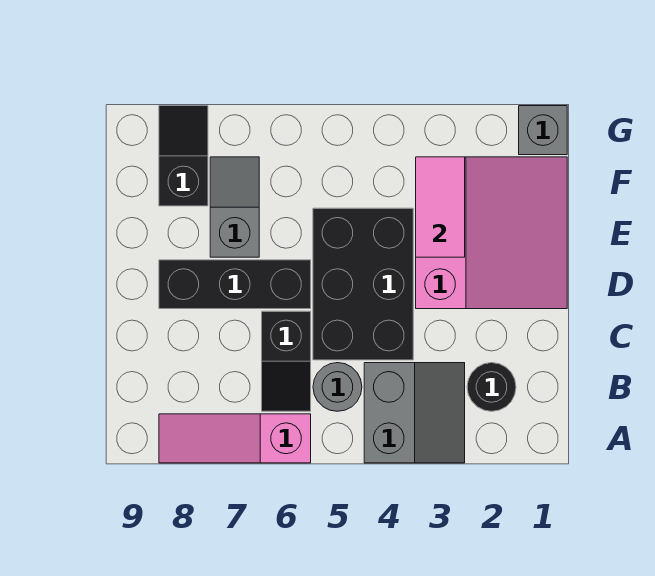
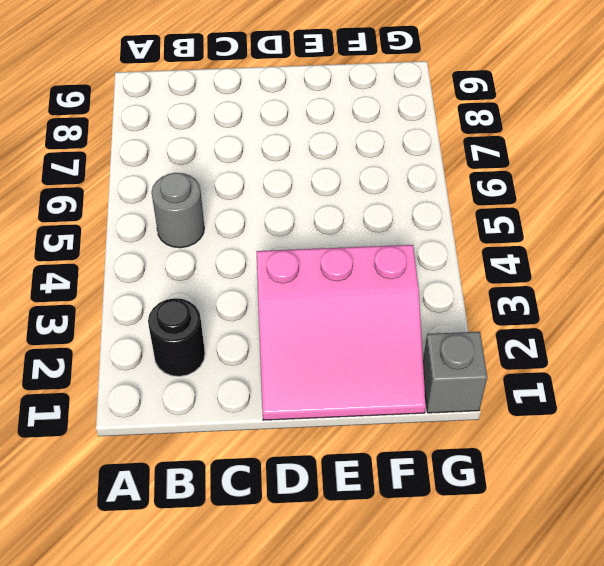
none -> grey 2x2 slope [364,363,465,463]
none -> pink 1x3 slope [159,414,311,463]
none -> black 1x2 slope [262,311,311,411]

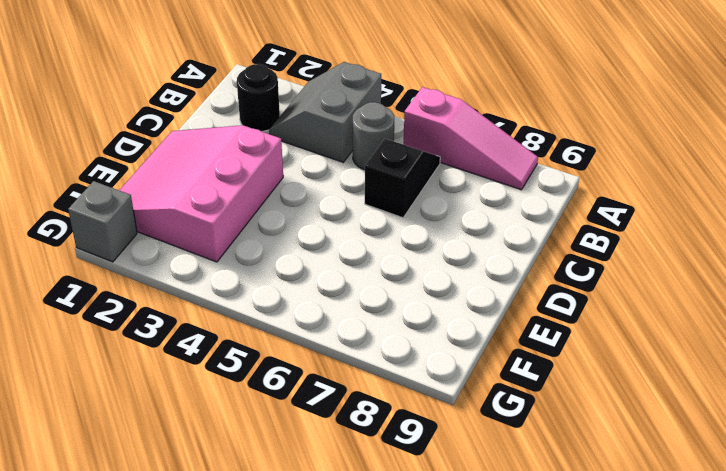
none -> black 2x3 brick [313,208,413,360]
none -> black 1x3 brick [159,260,311,309]
none -> grey 1x2 slope [210,157,259,257]

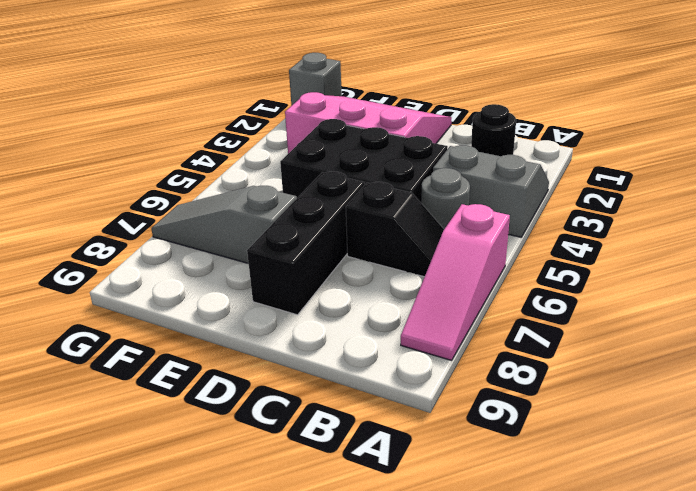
grey 1x3 slope [151,186,297,264] -> grey 1x2 slope [210,157,259,257]
none -> black 1x2 slope [159,106,208,206]
none -> pink 1x2 tile [416,157,465,257]

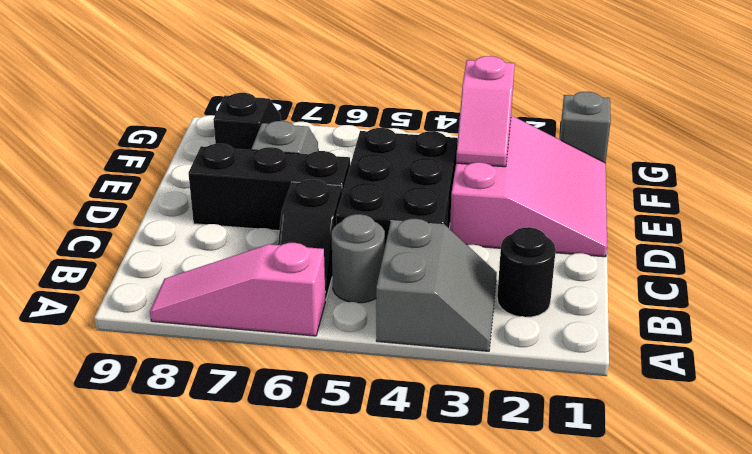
pink 1x2 slope [456,56,515,167] -> pink 1x2 tile [416,157,465,257]

